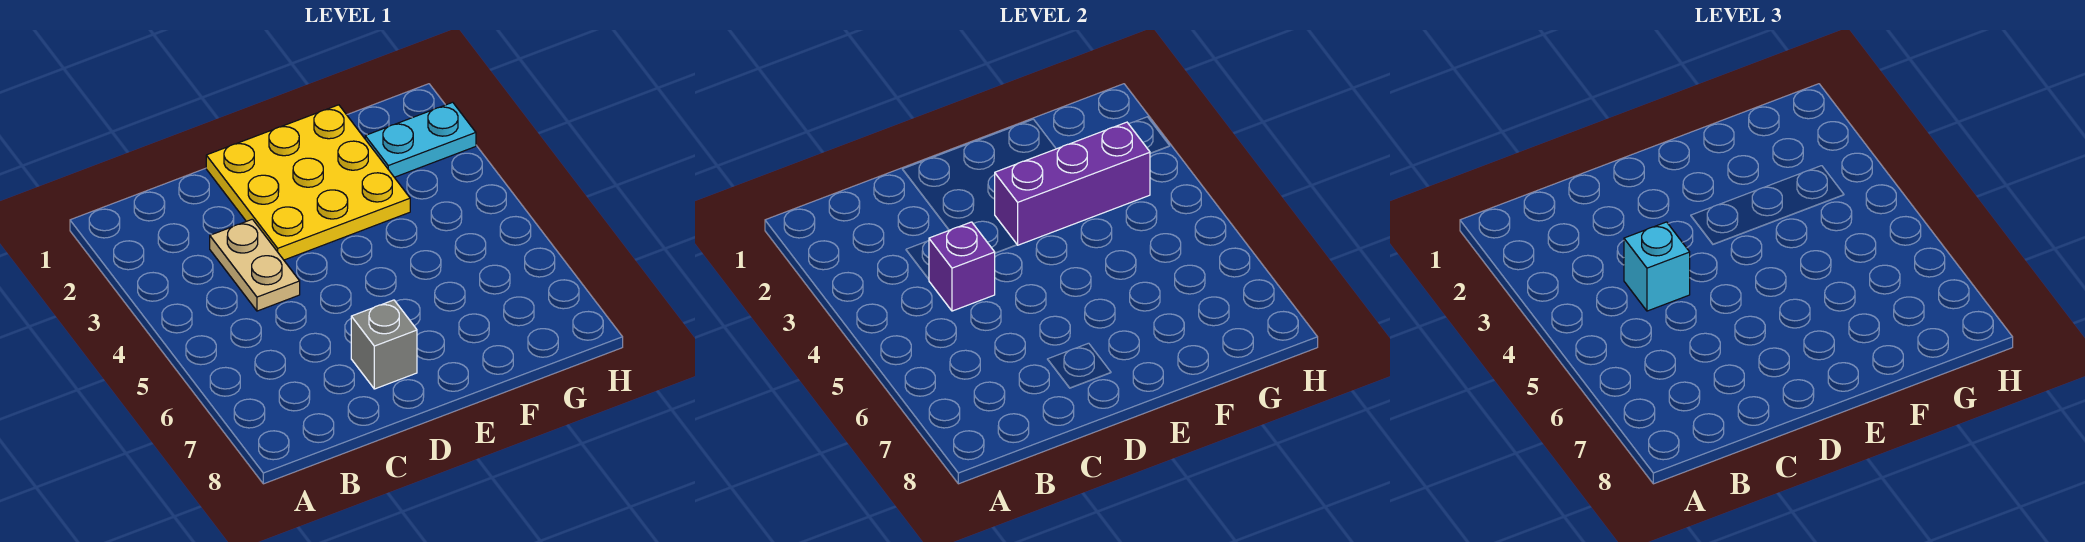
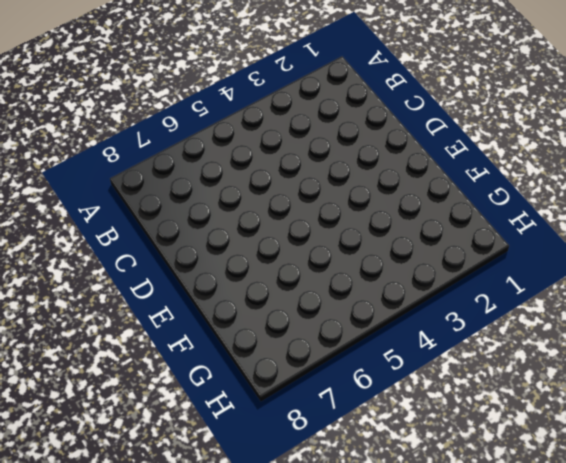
none -> tan 1x2 plate [210,219,300,311]
none -> yellow 3x3 plate [206,105,410,260]

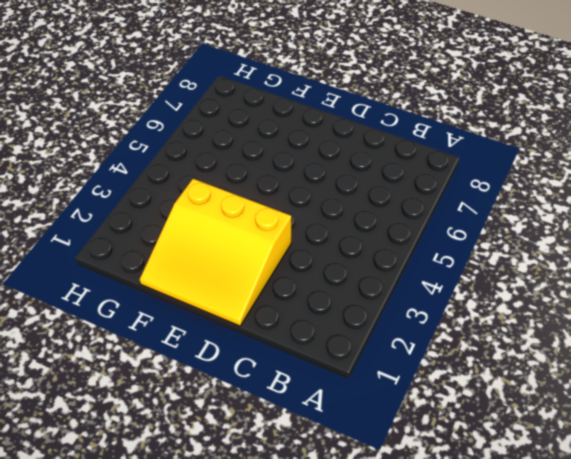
yellow 3x3 slope [140,179,291,326] -> yellow 3x3 plate [206,105,410,260]
none -> tan 1x2 plate [210,219,300,311]
none -> grey 1x1 brick [351,300,417,389]

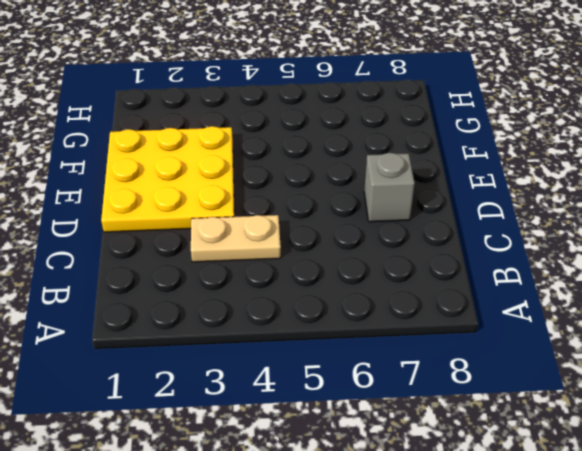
none -> cyan 1x2 plate [365,102,476,177]
none -> purple 1x1 brick [929,222,995,311]

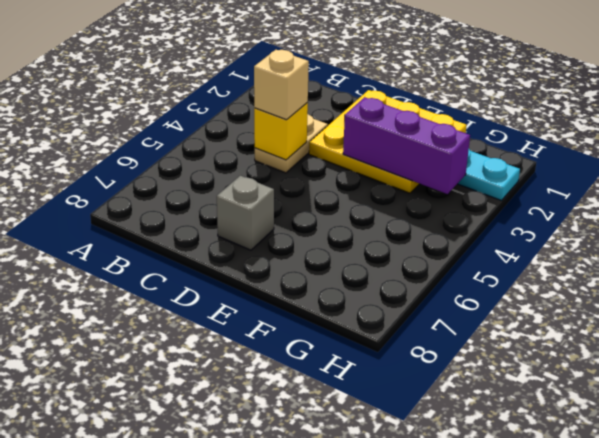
yellow 1x1 brick [254,103,308,160] -> purple 1x1 brick [929,222,995,311]
tan 1x1 brick [254,50,309,120] -> cyan 1x1 brick [1624,222,1690,311]

